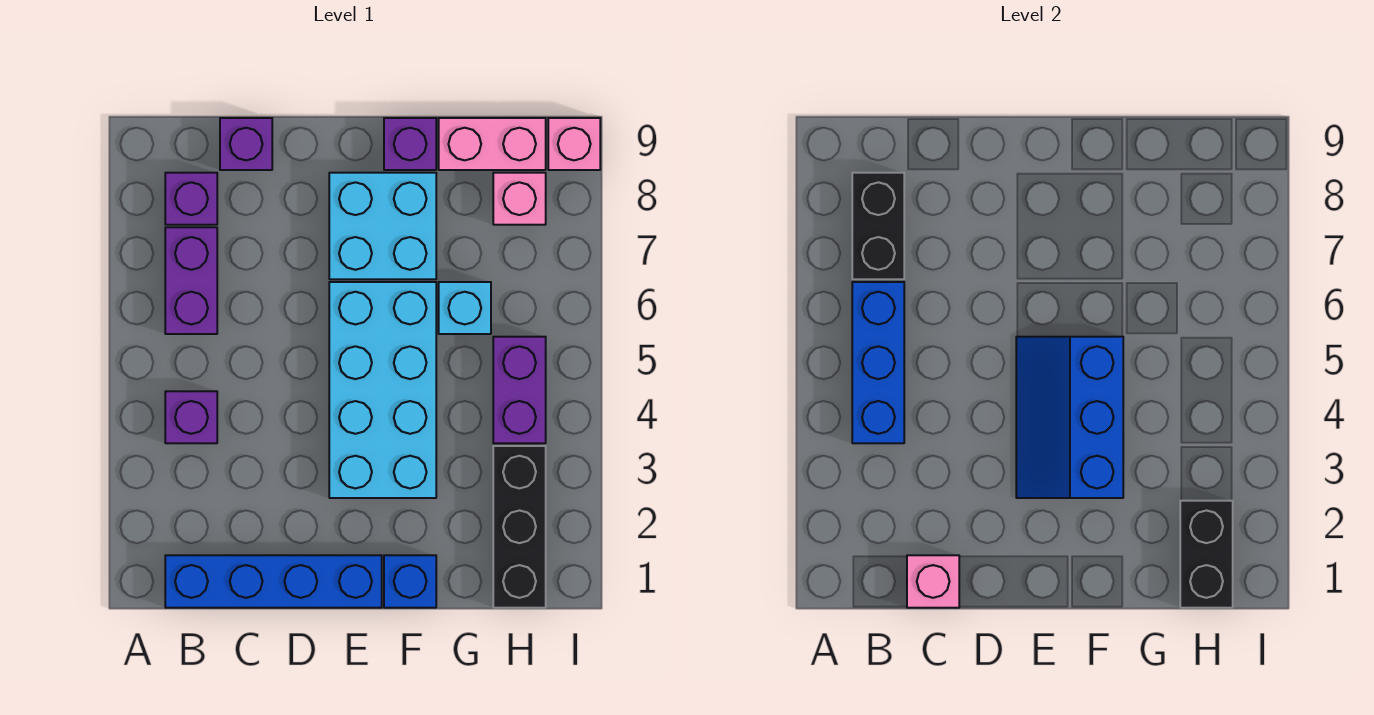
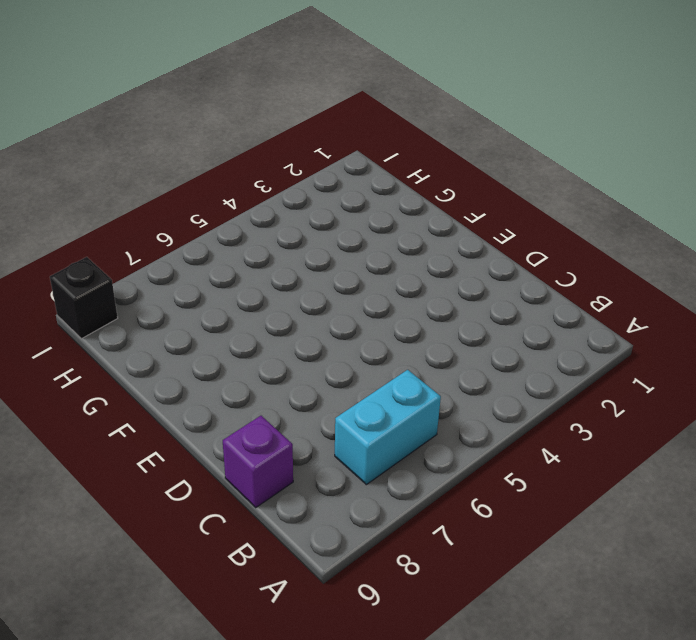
cyan 1x2 brick [335,370,441,485] -> purple 1x2 brick [165,227,217,334]
black 1x1 brick [50,257,118,339] -> pink 1x1 brick [548,118,600,170]
none -> blue 1x4 brick [165,555,382,608]
none -> purple 1x1 brick [165,391,217,443]
none -> purple 1x1 brick [165,173,217,225]

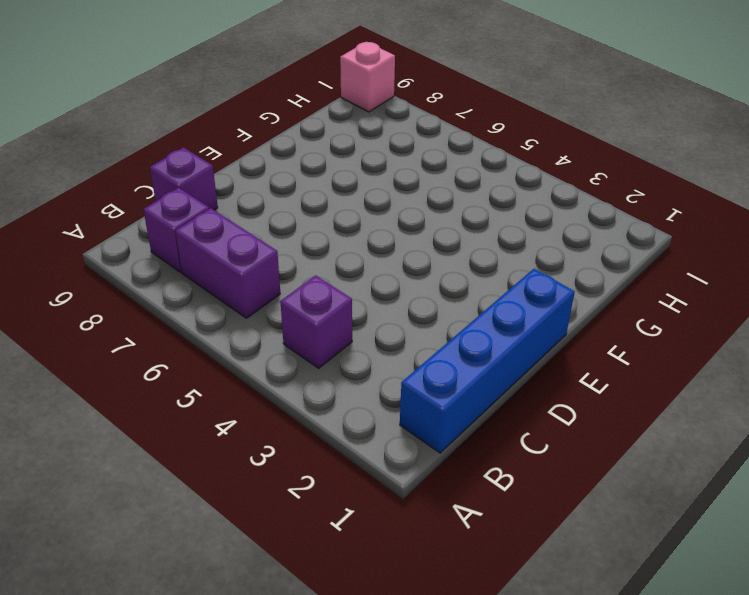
none -> cyan 2x4 brick [329,282,436,498]
none -> cyan 2x2 brick [329,173,436,279]
none -> blue 1x1 brick [384,555,436,608]

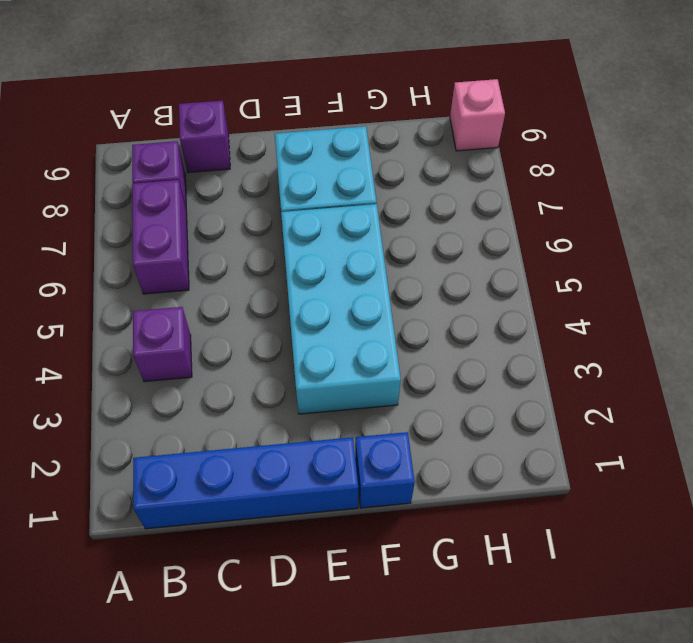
none -> purple 1x1 brick [384,118,436,170]
none -> cyan 1x1 brick [439,282,491,334]
none -> pink 1x2 brick [439,118,546,170]

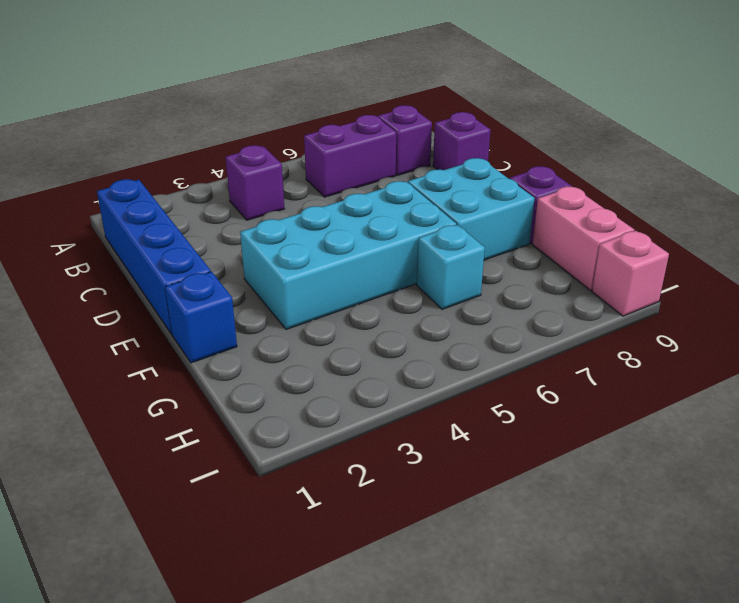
none -> black 1x3 brick [493,446,546,608]
none -> purple 1x2 brick [493,337,546,443]
none -> pink 1x1 brick [493,173,546,225]

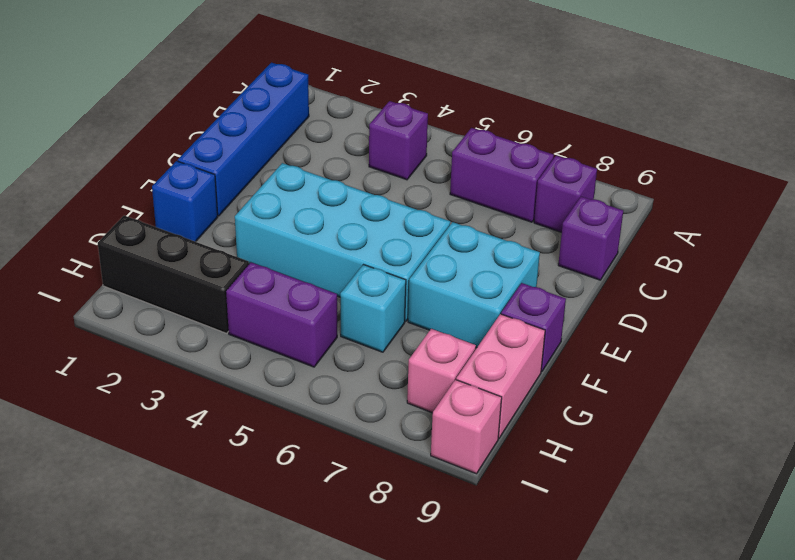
none -> blue 1x3 brick [852,282,904,443]
none -> black 1x2 brick [852,173,904,279]
none -> pink 1x1 brick [907,555,959,608]

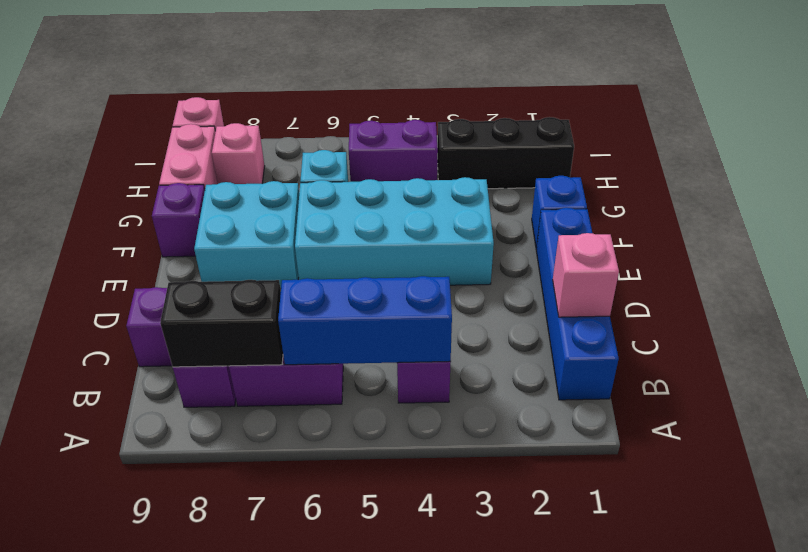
none -> blue 2x3 slope [1016,337,1123,498]
none -> black 1x2 brick [1180,501,1233,608]

